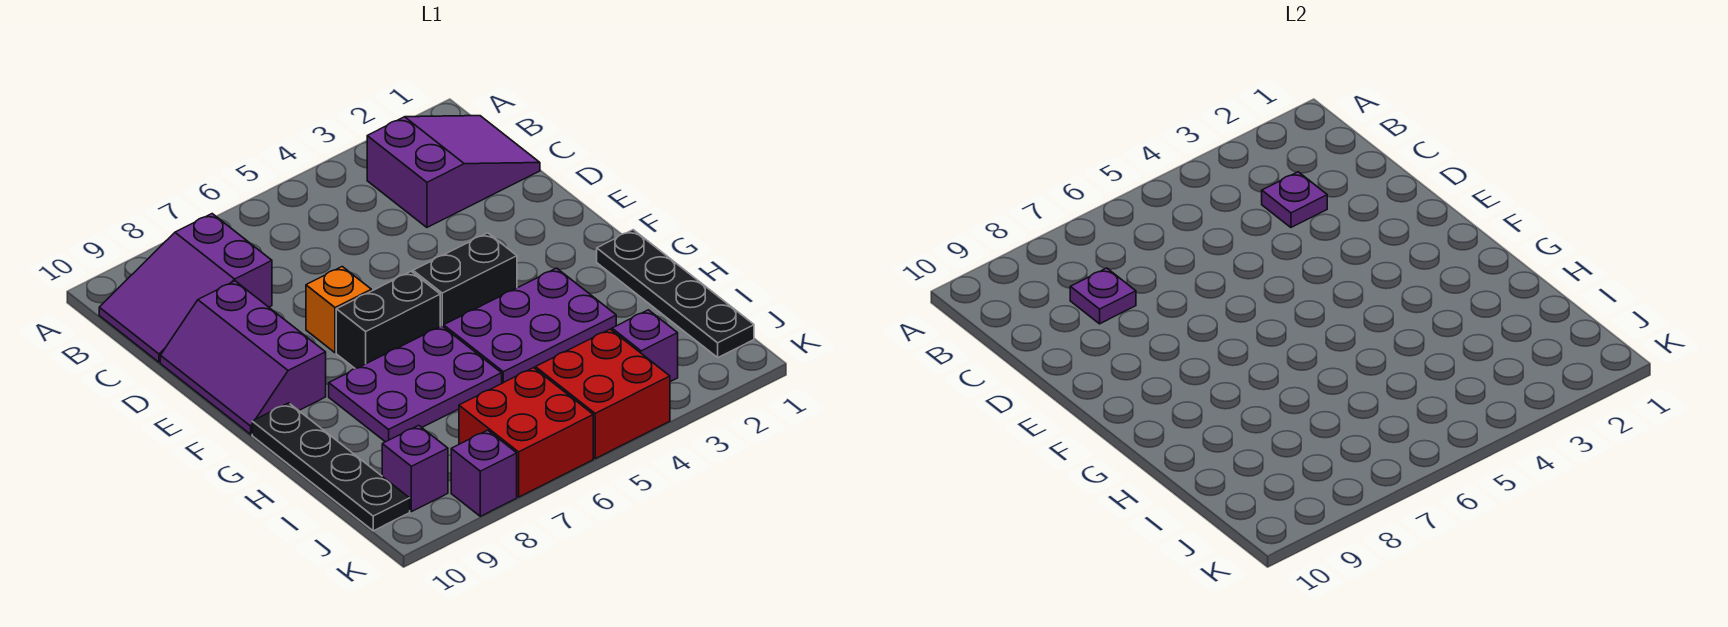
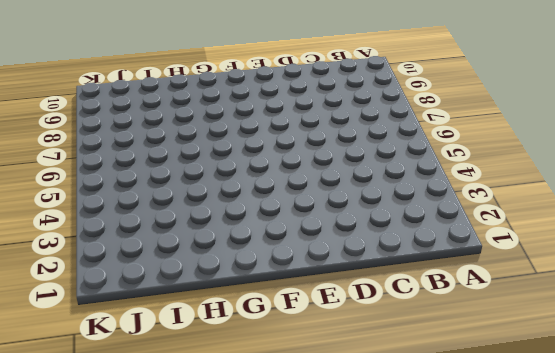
none -> purple 2x3 slope [367,116,540,227]
none -> purple 2x3 slope [99,214,272,362]
none -> purple 2x3 slope [160,281,326,434]

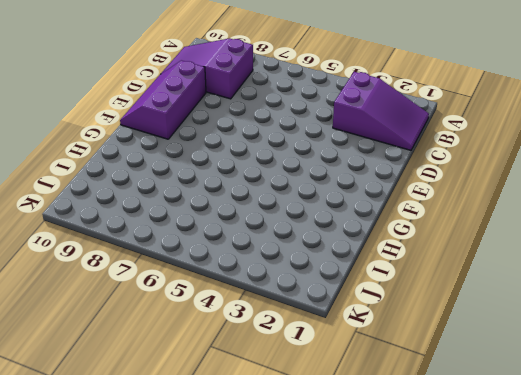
none -> orange 1x1 brick [306,267,371,353]
none -> black 1x2 brick [413,233,517,327]
none -> black 1x2 brick [336,271,440,369]

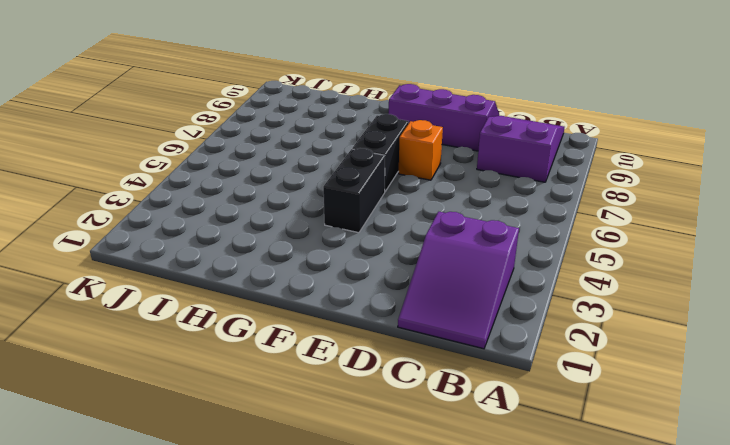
none -> black 1x4 plate [597,230,754,357]
none -> purple 2x3 plate [444,268,616,383]
none -> purple 2x3 plate [329,326,502,442]

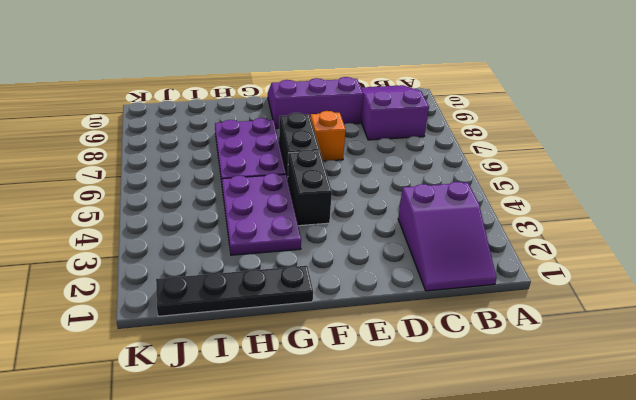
none -> black 1x4 plate [252,403,410,531]
none -> purple 1x1 brick [612,310,678,382]
none -> red 2x2 brick [535,329,670,459]

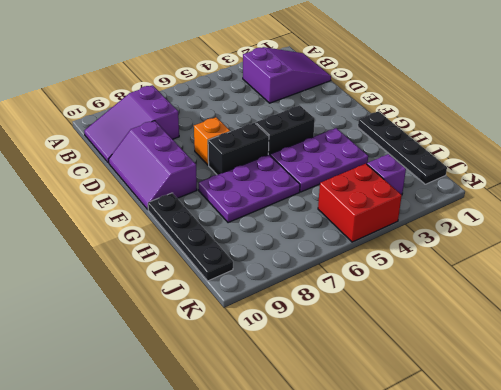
none -> red 2x2 brick [459,368,593,497]
none -> purple 1x1 brick [382,425,448,512]
none -> purple 1x1 brick [451,430,517,516]

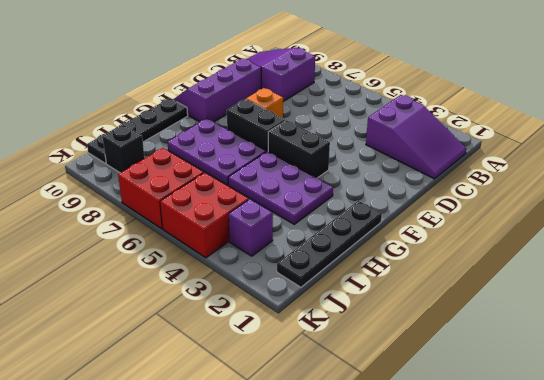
black 1x1 brick [103,125,145,173] -> purple 1x1 brick [382,425,448,512]
none -> purple 1x1 brick [451,430,517,516]
none -> purple 1x1 plate [1262,172,1327,227]
none -> purple 1x1 plate [1070,268,1136,324]

